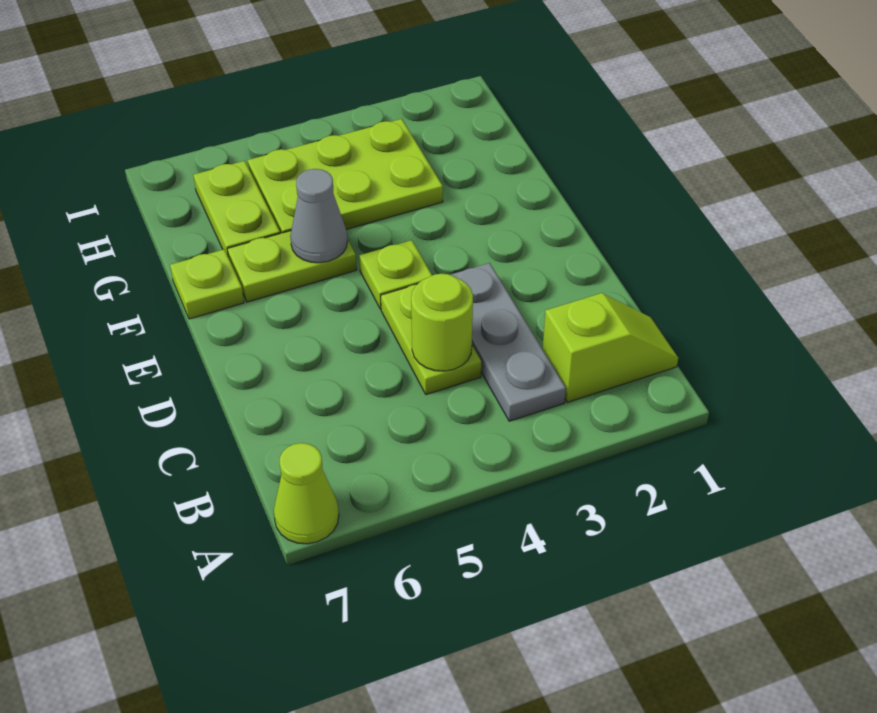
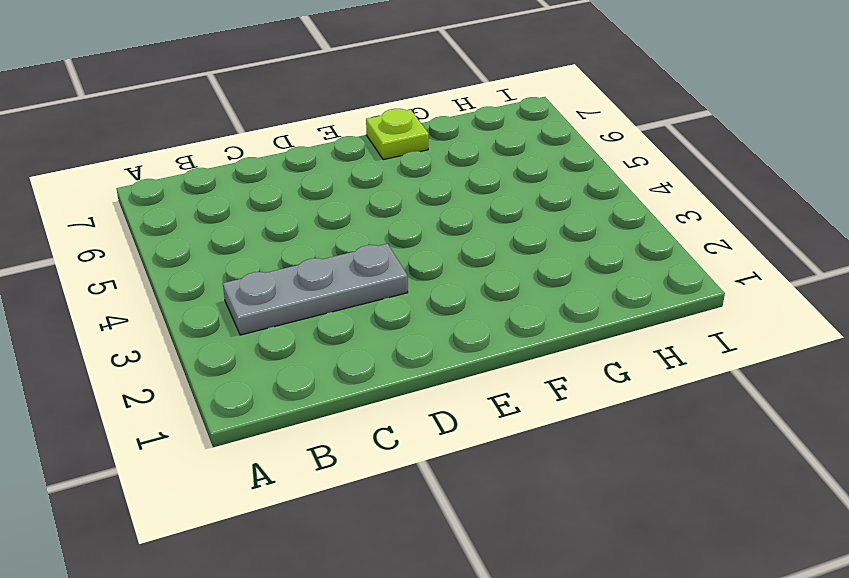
none -> lime 1x1 cone [274,443,339,544]
none -> lime 1x2 slope [543,293,678,402]

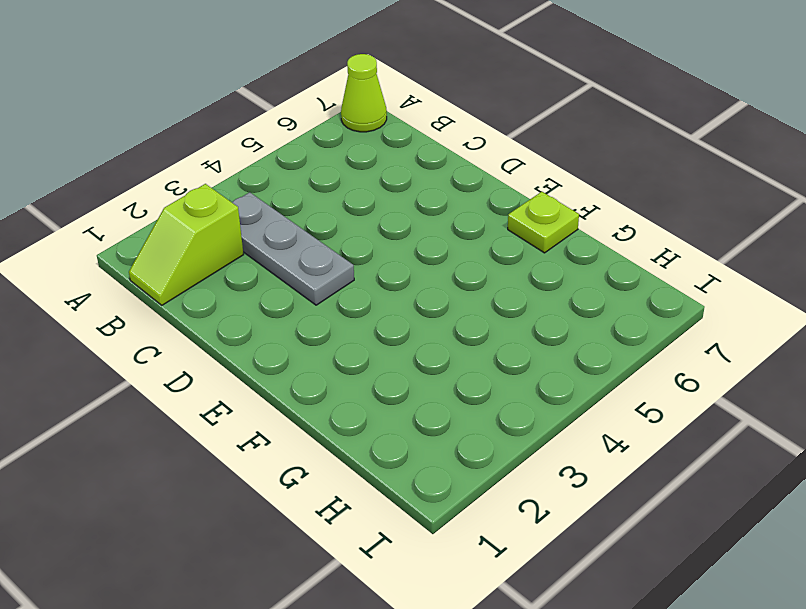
none -> lime 1x2 plate [381,285,481,395]
none -> lime 1x1 plate [359,240,432,309]

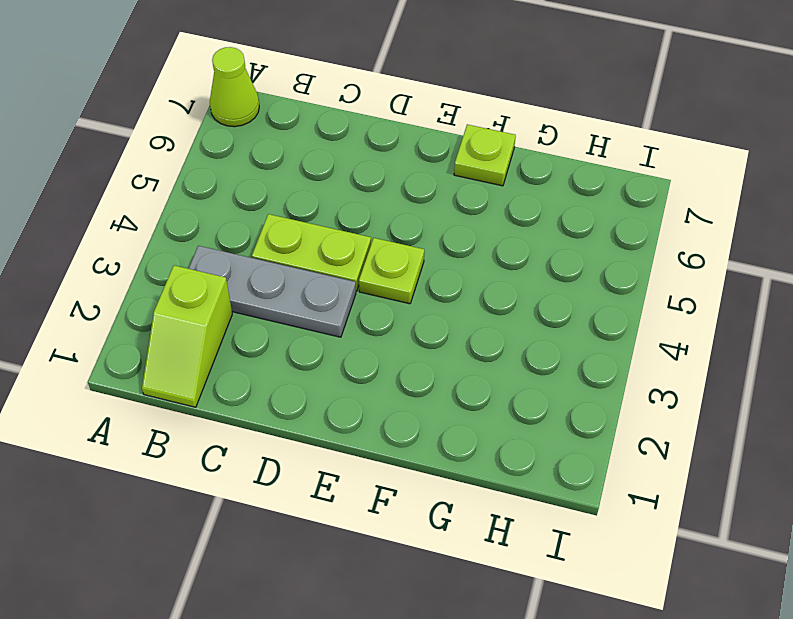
none -> lime 1x2 plate [228,231,357,302]
none -> lime 2x3 plate [248,119,443,233]

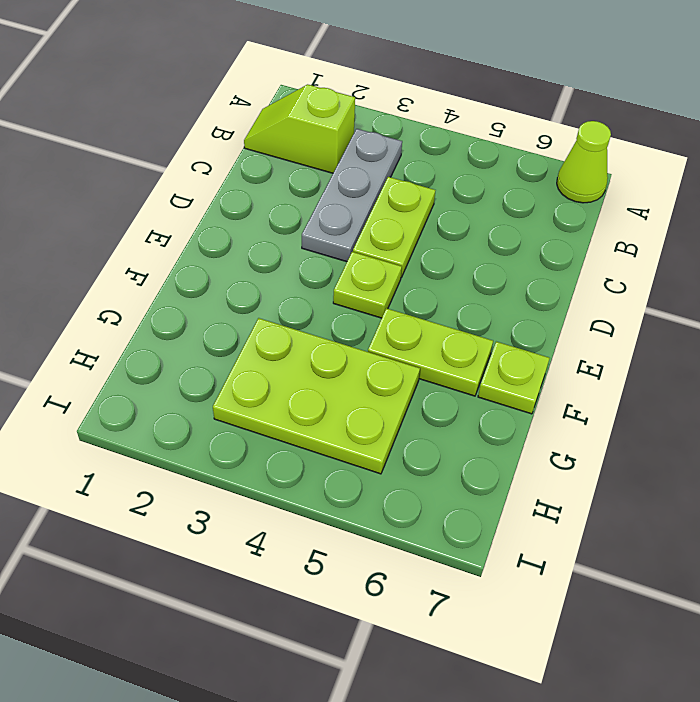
none -> lime 1x2 plate [194,161,280,255]
none -> lime 1x1 round brick [411,274,473,371]

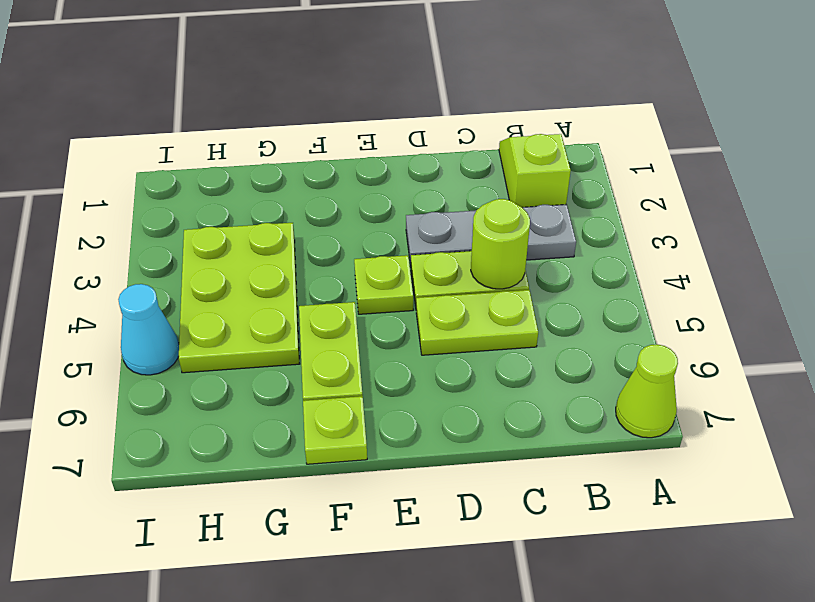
lime 1x2 plate [416,290,538,355] -> lime 1x2 plate moved to [194,161,280,255]
cyan 1x1 cone [118,284,179,375] -> none
none -> grey 1x1 cone [290,169,348,263]

